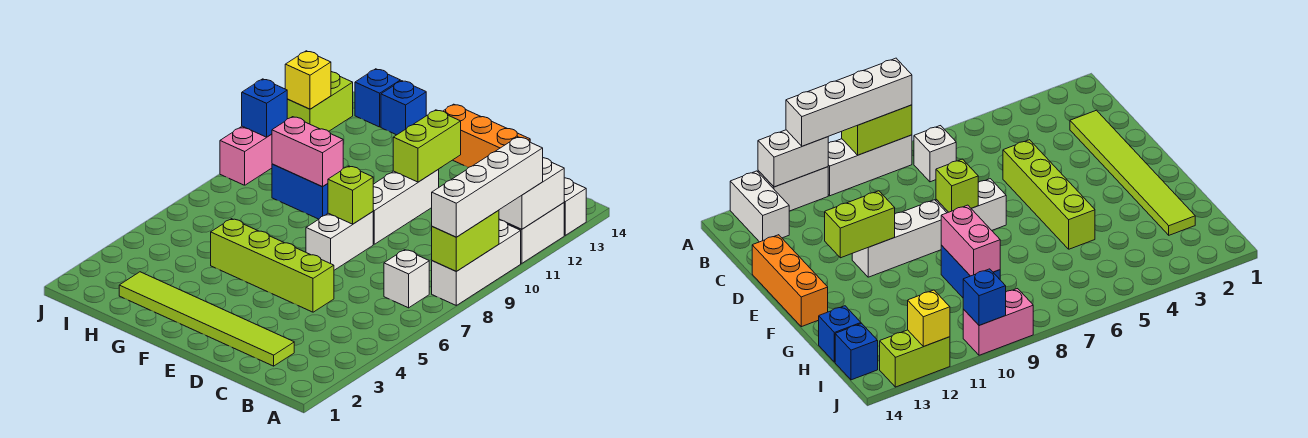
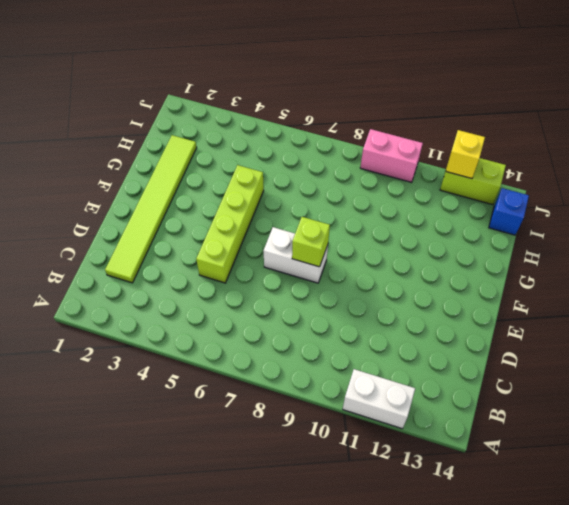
none -> white 1x3 brick [432,220,521,305]
none -> white 1x2 brick [564,178,586,235]
none -> white 1x1 brick [384,250,429,308]

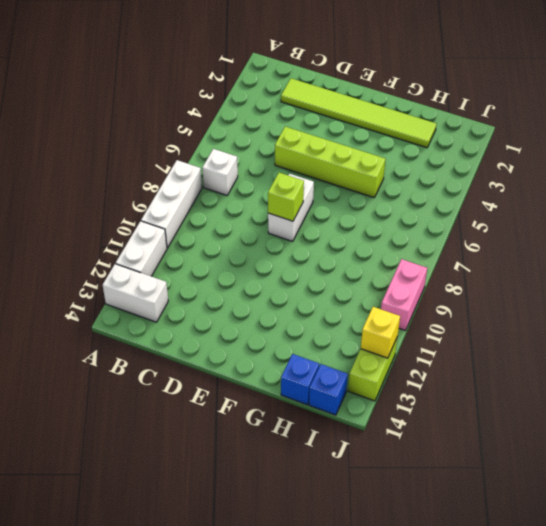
none -> orange 1x3 brick [443,104,530,168]
none -> white 1x3 brick [373,169,439,244]
none -> blue 1x2 brick [272,164,328,219]

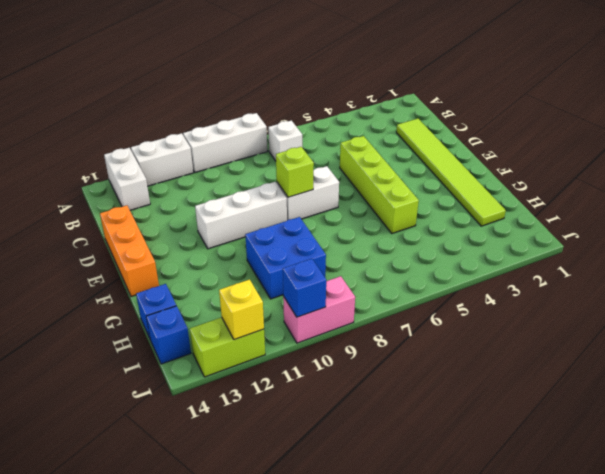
blue 2x2 brick [245,217,326,299] -> blue 1x2 brick [272,164,328,219]
none -> lime 1x2 brick [432,210,499,271]
none -> white 1x2 brick [499,158,564,229]
none -> lime 1x2 brick [393,110,461,182]

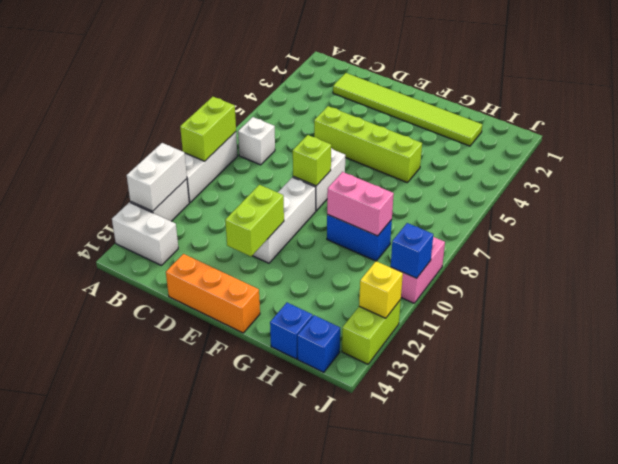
none -> white 1x4 brick [432,137,543,237]

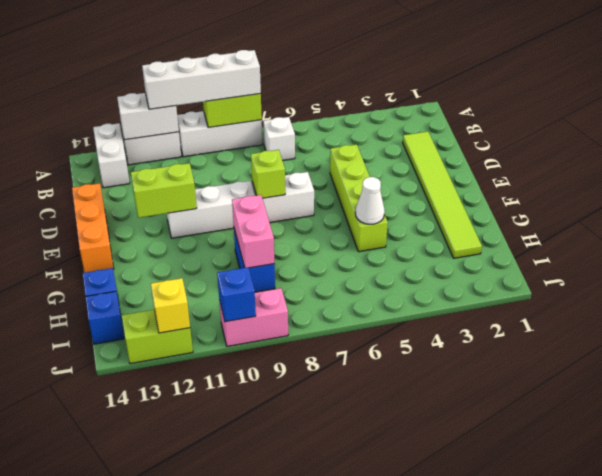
white 1x1 cone [355,177,385,224] -> none

